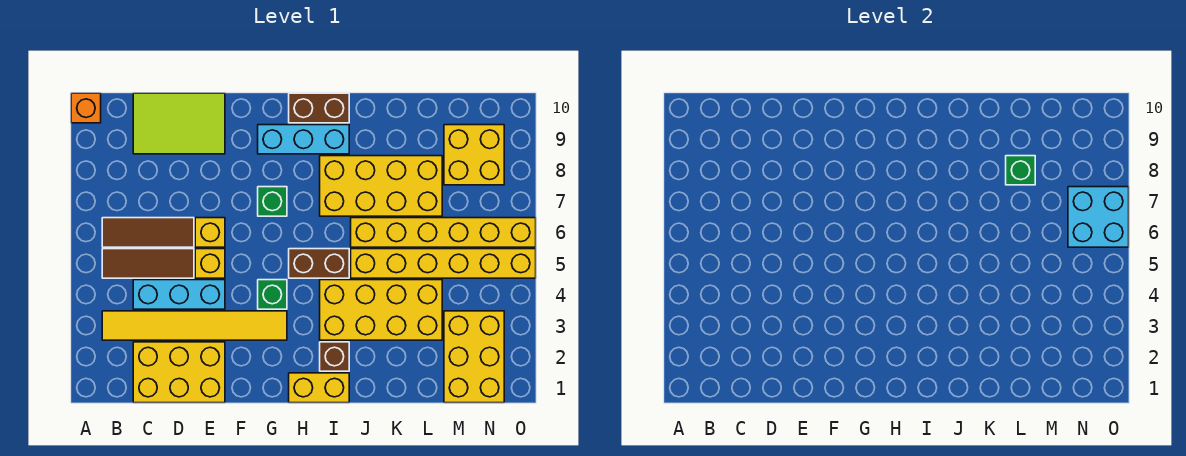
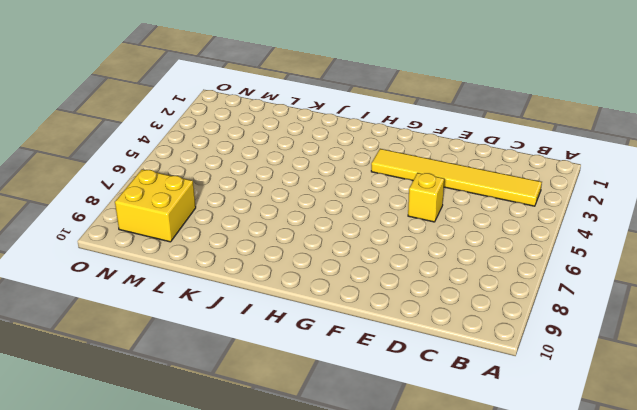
none -> orange 1x1 brick [71,93,101,123]
none -> brown 1x3 tile [102,249,194,278]
none -> brown 1x3 tile [102,218,194,247]

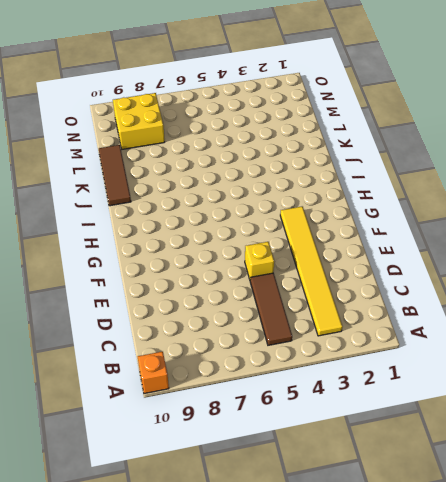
brown 1x3 tile [99,145,131,206] -> brown 1x3 tile moved to [102,218,194,247]
none -> yellow 2x3 brick [133,342,225,403]
none -> cyan 1x3 brick [133,280,225,309]
none -> lime 2x3 tile [133,93,225,154]

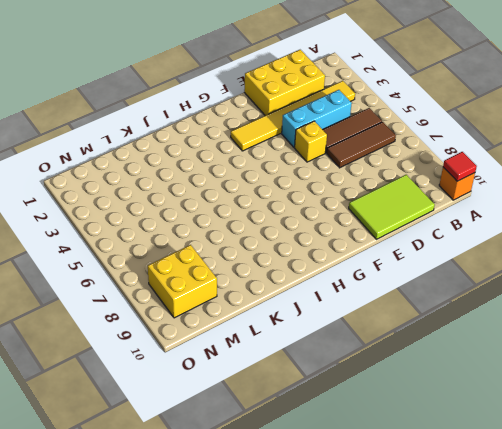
red 1x1 tile [443,152,477,181] -> none
none -> yellow 1x1 brick [195,218,225,247]
none -> green 1x1 brick [258,280,287,309]
none -> green 1x1 brick [258,187,287,216]

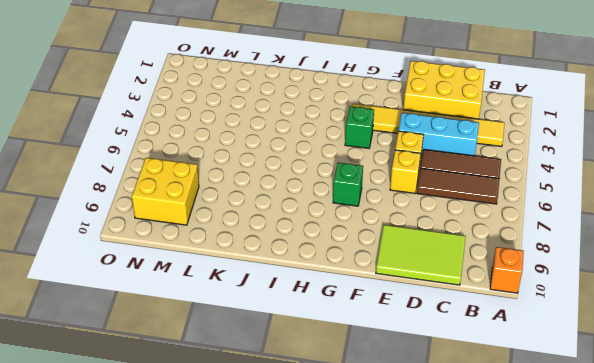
none -> cyan 1x3 brick [258,125,349,154]
none -> yellow 1x2 brick [289,373,349,403]
none -> brown 1x2 brick [289,249,349,278]

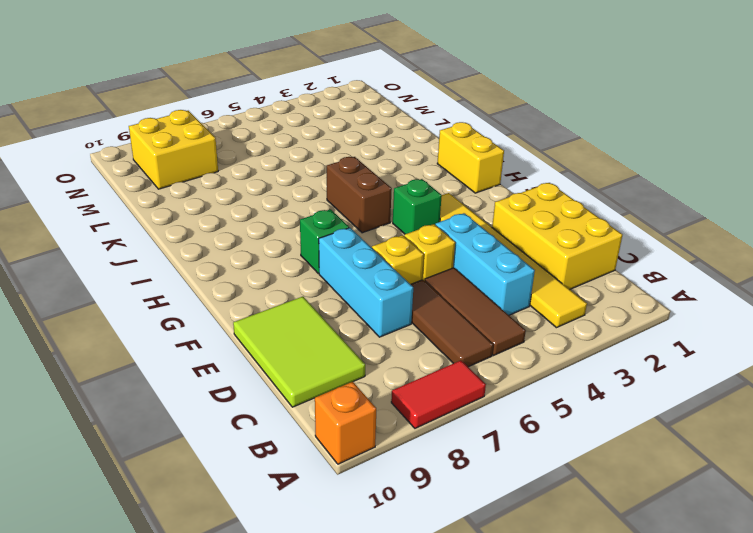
red 1x2 tile [391,360,486,428] -> none
cyan 1x3 brick [319,228,413,337] -> cyan 1x3 brick moved to [258,125,349,154]
none -> brown 1x2 brick [289,93,349,123]
none -> brown 1x1 brick [320,342,349,371]
none -> yellow 2x4 brick [320,280,442,340]

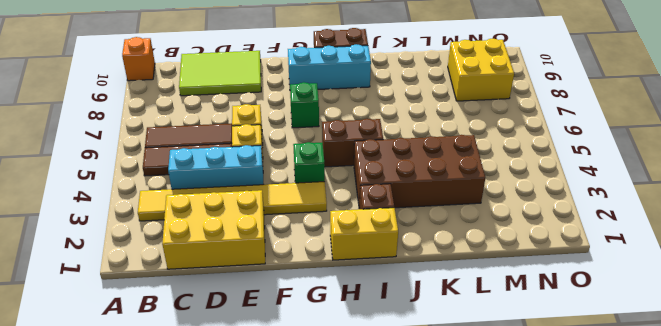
brown 2x4 brick [354,135,485,208] -> yellow 2x4 brick [320,280,442,340]
none -> yellow 2x4 brick [320,156,442,216]
none -> yellow 1x6 brick [351,249,536,278]
none -> yellow 1x6 brick [351,218,536,247]

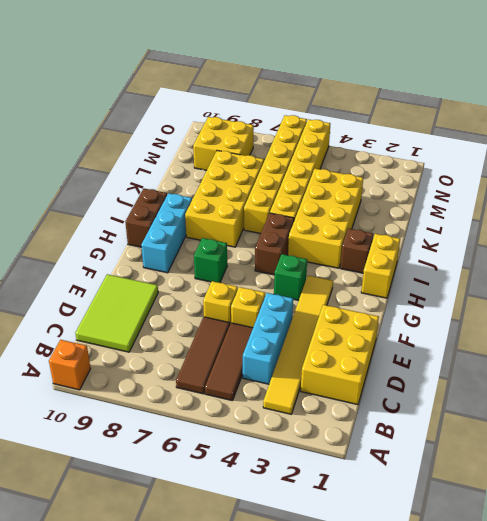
none -> yellow 2x3 brick [444,311,504,403]
none -> green 1x1 brick [1006,156,1035,185]
none -> cyan 2x2 brick [1068,187,1129,247]

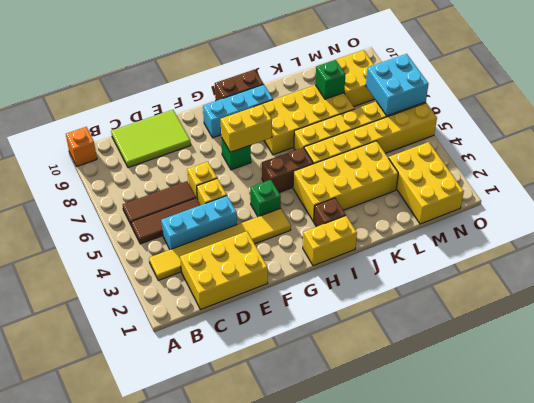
yellow 1x2 brick [221,104,272,152] -> none

